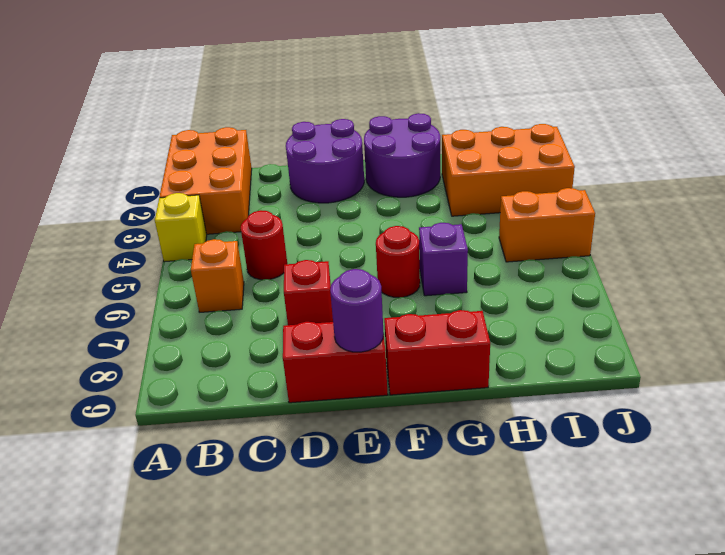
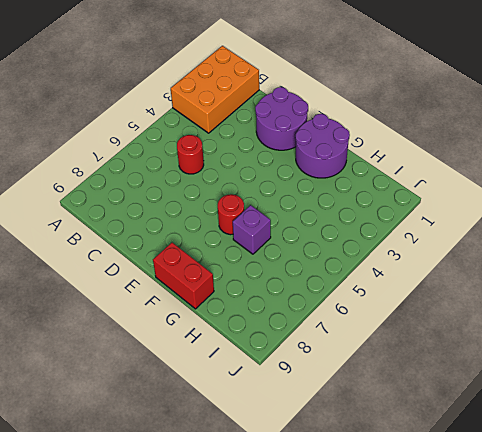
none -> yellow 1x1 brick [155,193,207,262]
none -> orange 1x1 brick [191,239,244,312]
none -> red 1x1 brick [284,260,333,325]

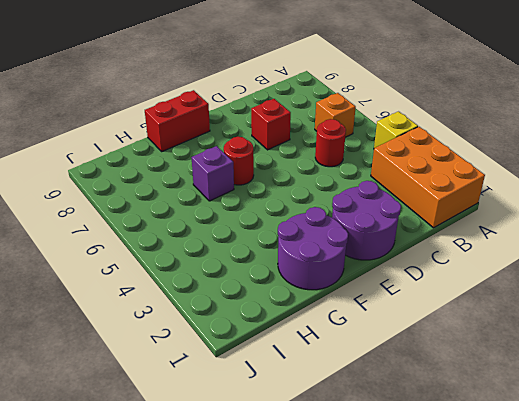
none -> red 1x2 brick [283,322,388,403]
none -> orange 2x3 brick [442,124,575,216]
none -> orange 1x2 brick [499,188,595,262]

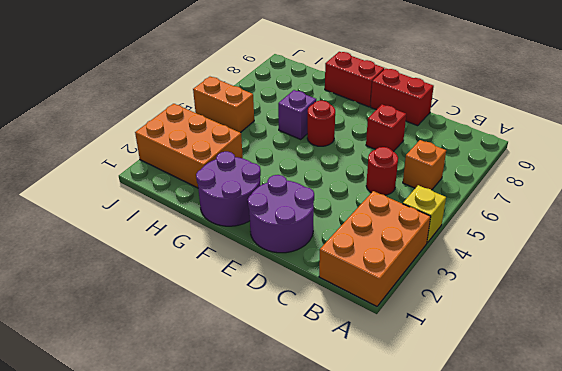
none -> purple 1x1 round brick [330,269,384,352]

